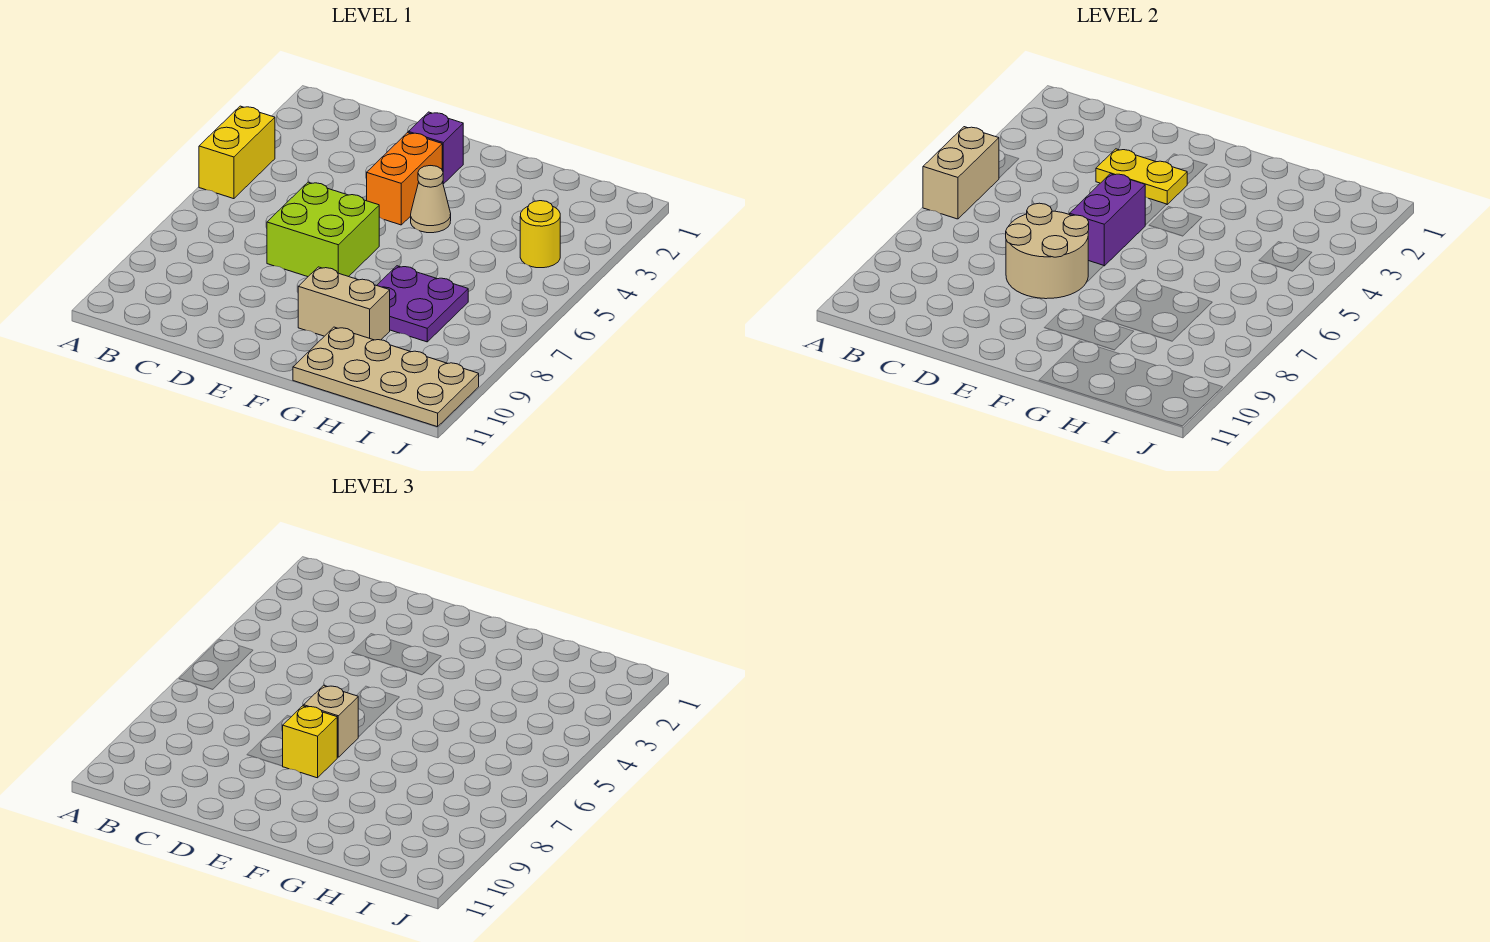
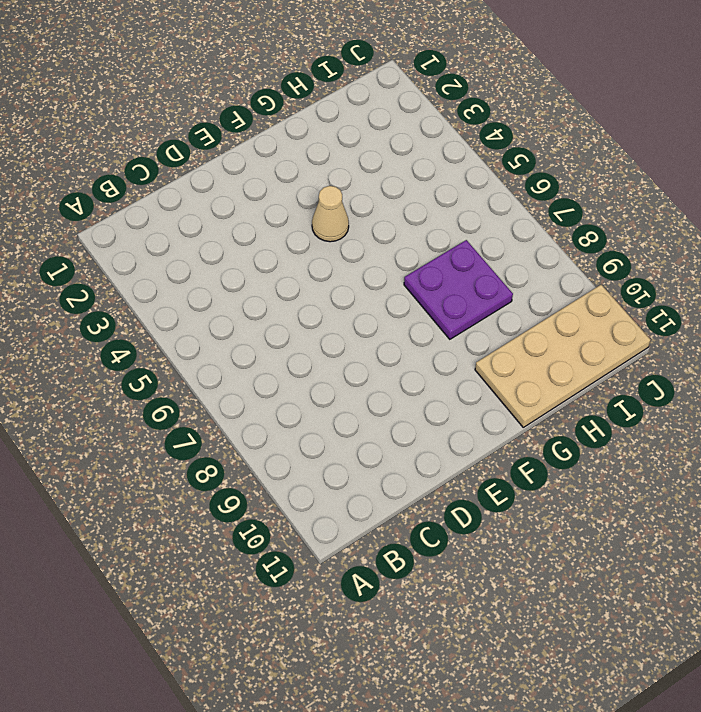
none -> yellow 1x2 brick [199,106,275,199]
none -> lime 2x2 brick [267,182,379,277]
none -> purple 1x1 brick [408,112,463,184]

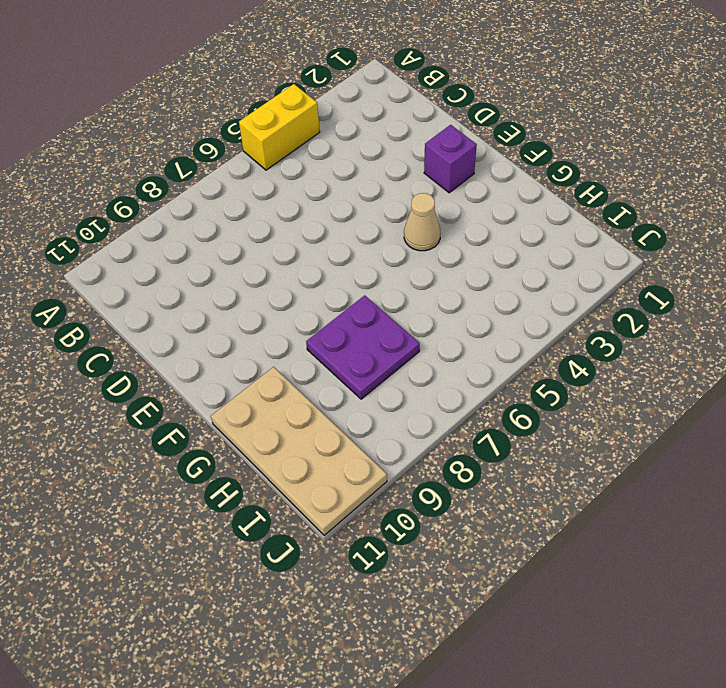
none -> lime 2x2 brick [267,182,379,277]
none -> orange 1x2 brick [367,132,442,225]
none -> tan 1x2 brick [298,267,390,340]

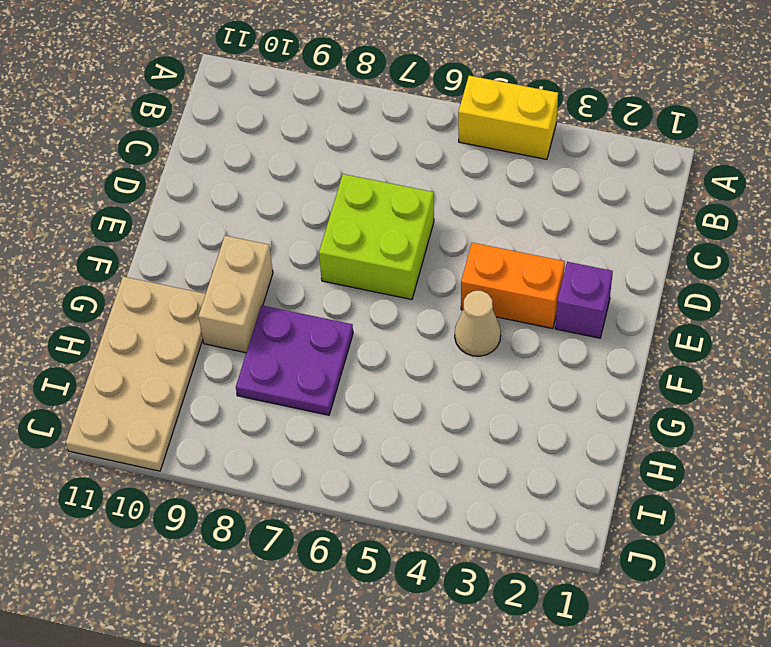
none -> yellow 1x1 round brick [520,201,560,268]
none -> tan 1x2 brick [923,127,999,219]
none -> yellow 1x2 plate [1096,149,1188,204]

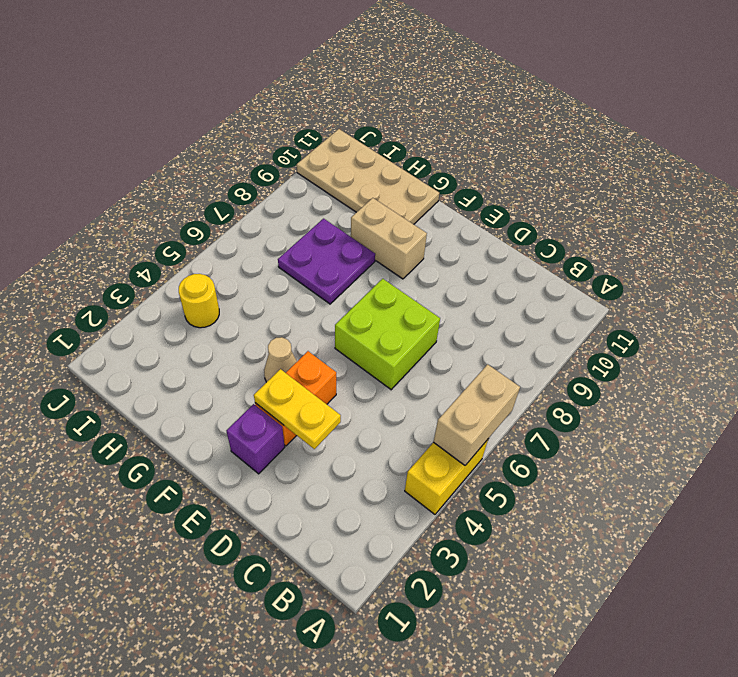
none -> tan 2x2 round brick [1006,203,1089,299]
none -> purple 1x2 brick [1070,173,1145,266]
none -> tan 1x1 brick [304,685,358,757]

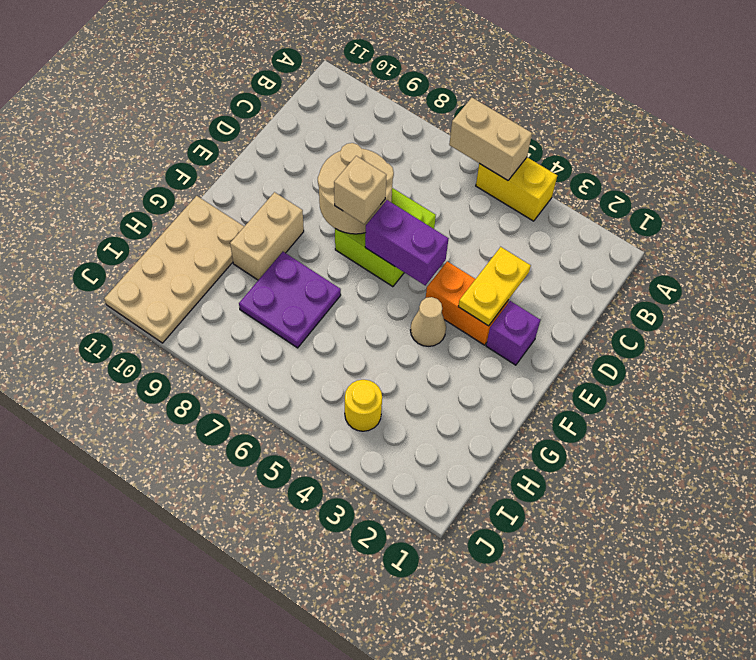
none -> yellow 1x1 brick [283,706,337,778]

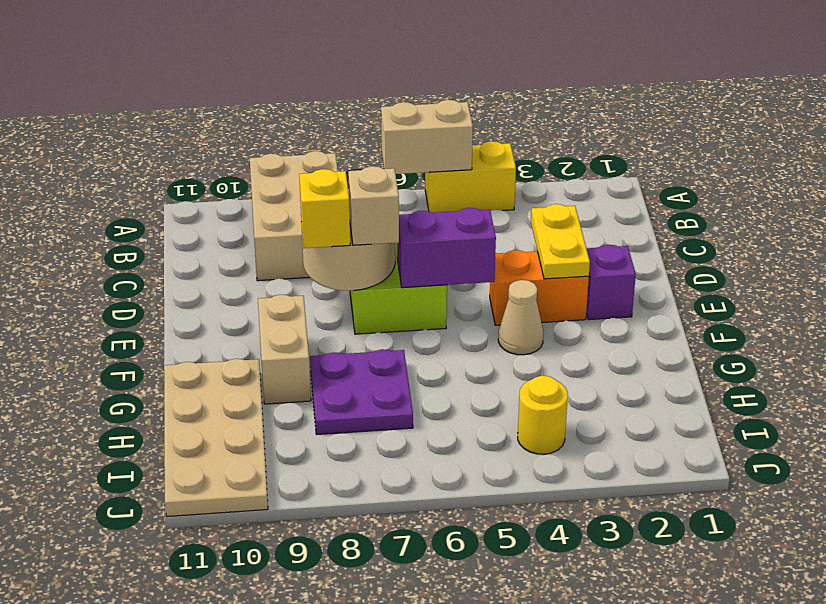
tan 2x3 brick [250,151,338,281] -> none

